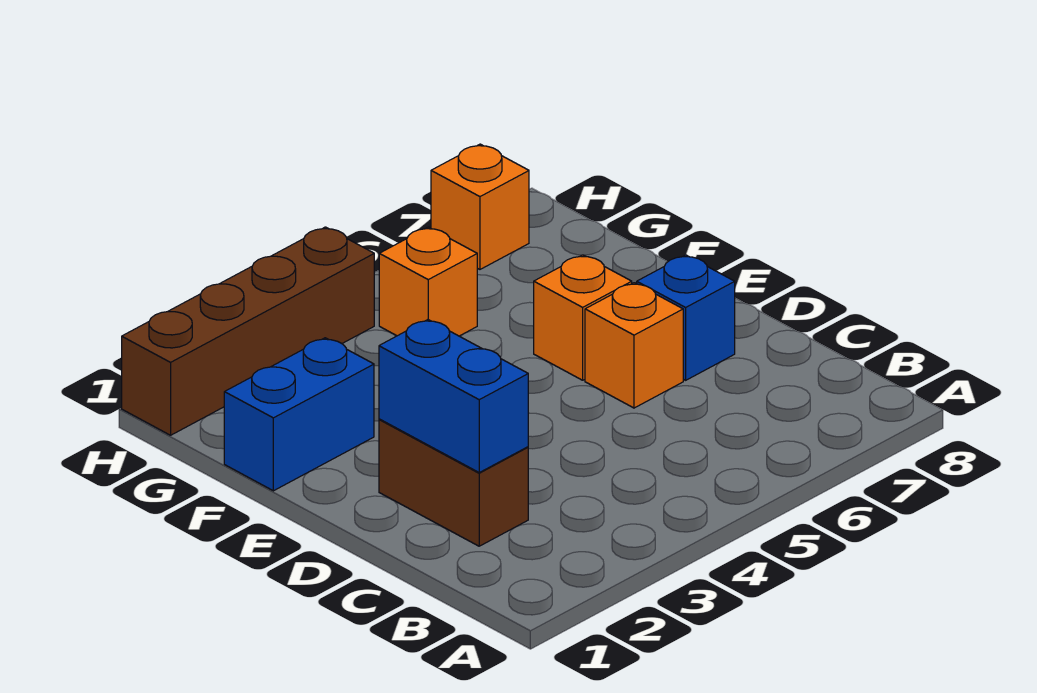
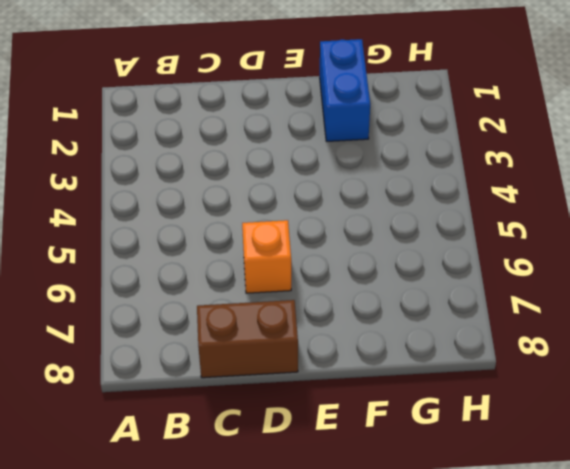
brown 1x2 brick [197,300,298,378] -> brown 1x2 brick moved to [379,419,528,546]
none -> blue 1x1 brick [637,255,735,380]
none -> orange 1x1 brick [534,255,632,380]

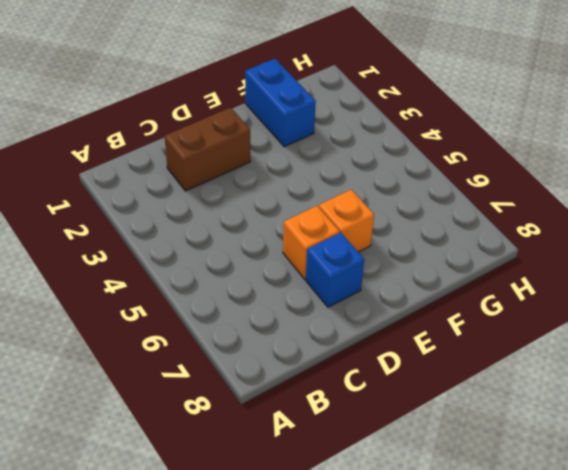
none -> orange 1x1 brick [379,227,477,336]
none -> brown 1x4 brick [122,227,374,435]

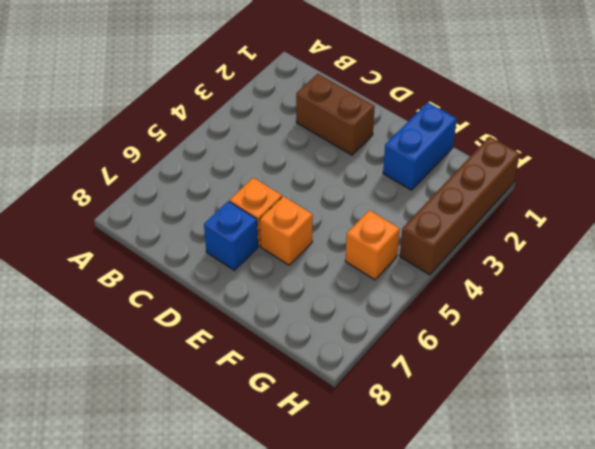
none -> orange 1x1 brick [431,144,529,269]
none -> blue 1x2 brick [379,320,528,472]

